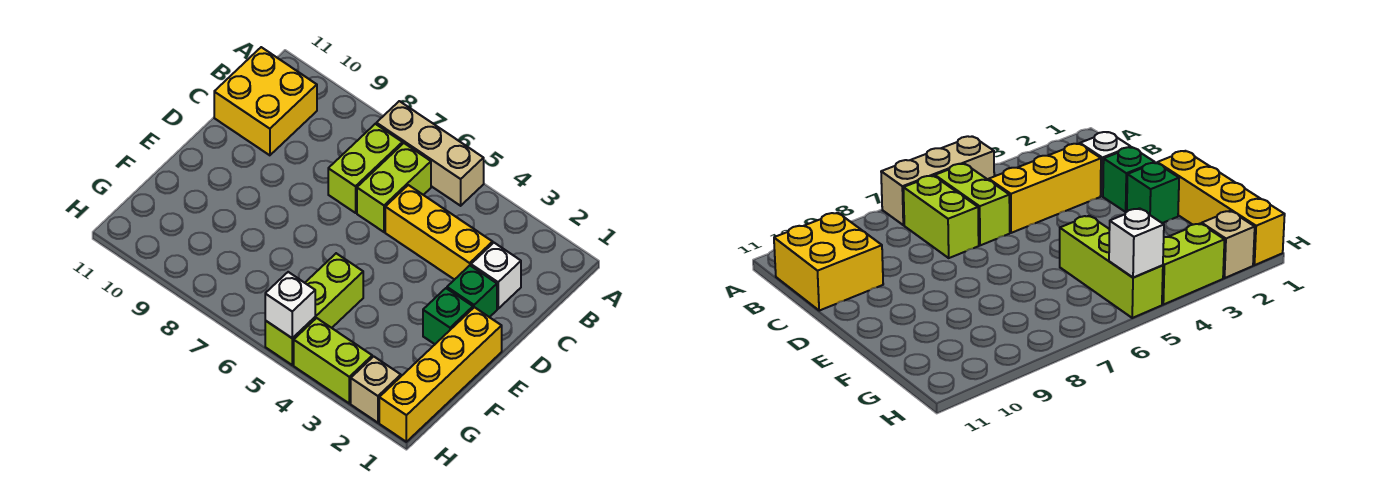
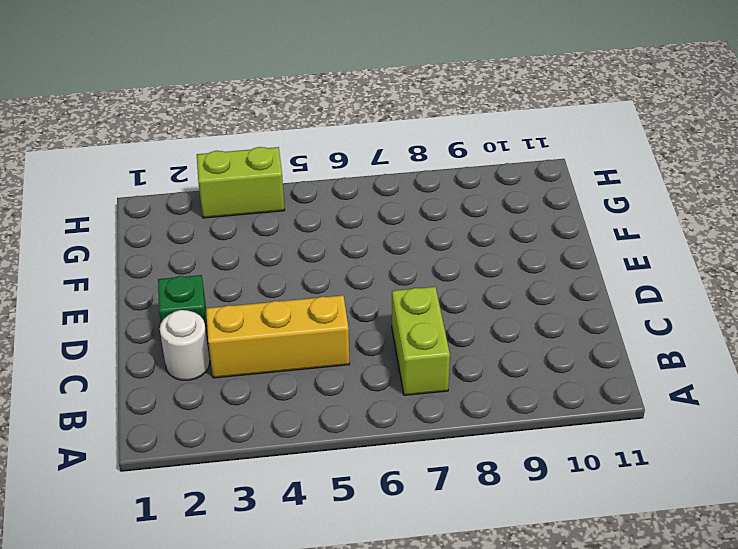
white 1x1 round brick [160,310,210,380] -> white 1x1 brick [471,243,521,309]
none -> tan 1x3 brick [376,101,484,206]
none -> lime 1x2 brick [357,143,431,232]
none -> yellow 2x2 brick [214,47,317,155]

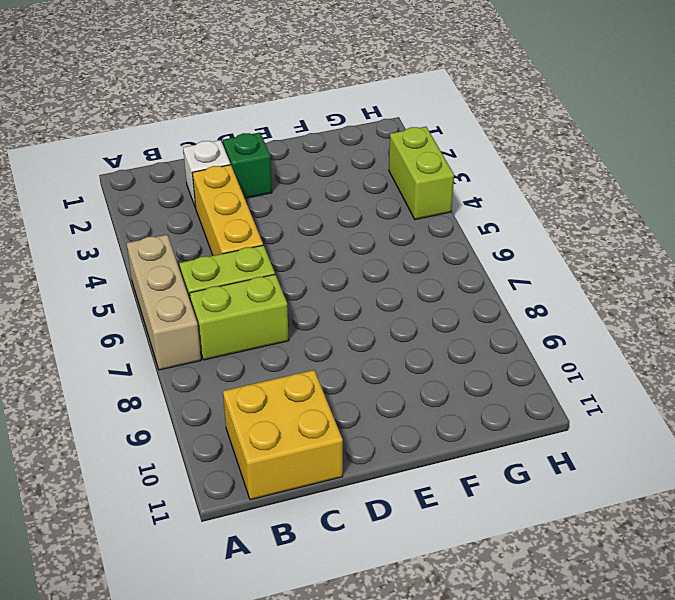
none -> yellow 1x4 brick [379,307,502,442]
none -> green 1x1 brick [423,288,473,344]
none -> lime 1x3 brick [265,253,363,365]

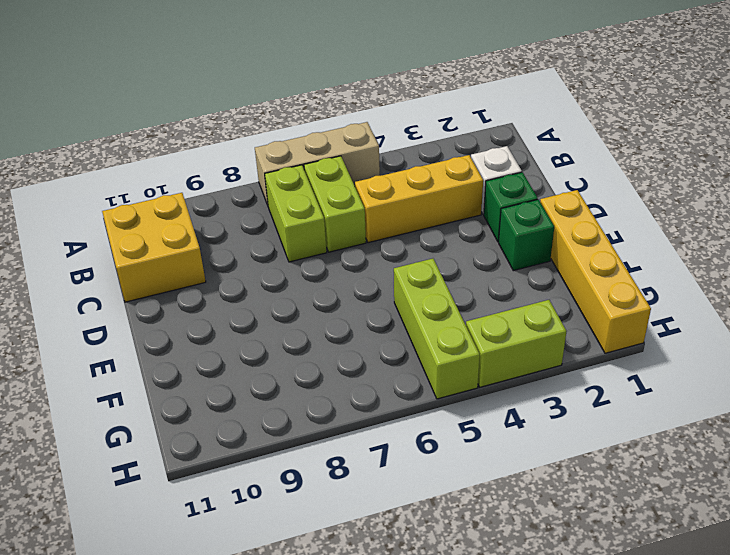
none -> tan 1x1 brick [351,356,401,423]
none -> white 1x1 brick [265,272,315,338]

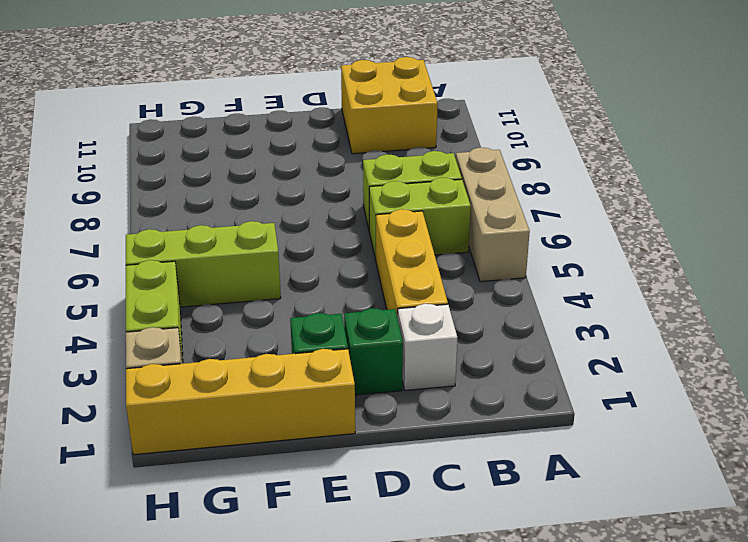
none -> white 1x1 brick [265,272,315,338]

